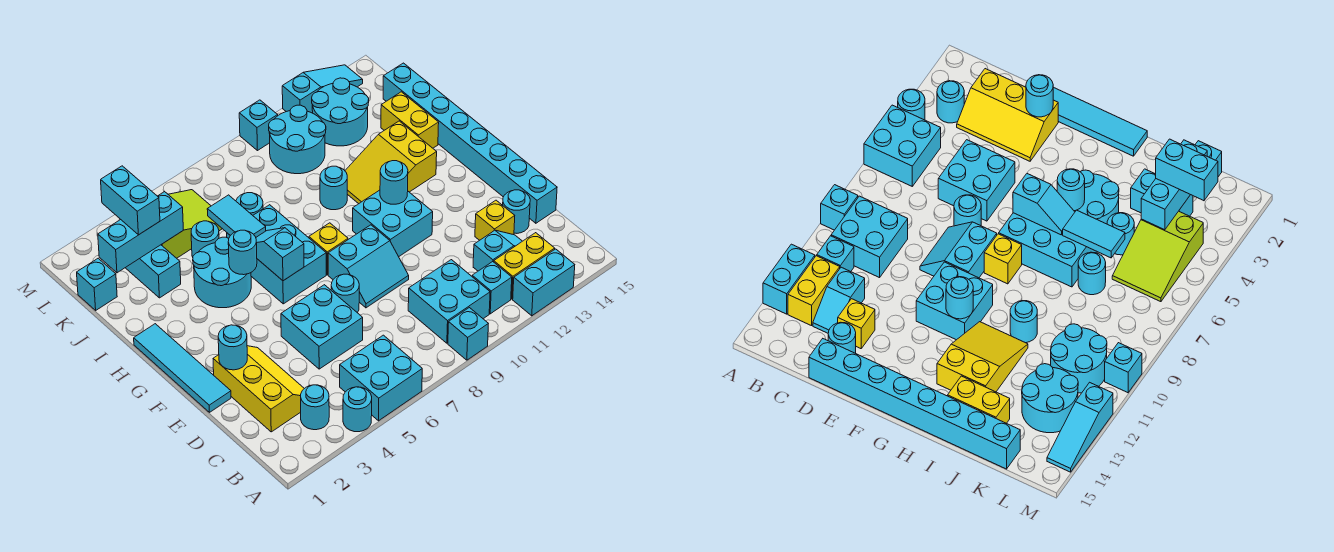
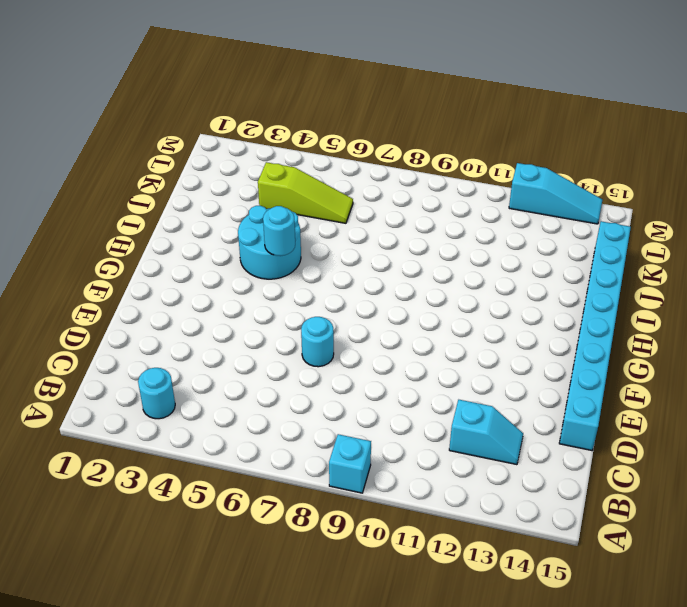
lime 1x3 slope [258,162,353,223] -> lime 2x3 slope [161,190,222,258]
none -> cyan 1x1 round brick [343,387,372,432]
none -> cyan 2x2 brick [340,335,422,421]
none -> cyan 1x2 brick [513,249,575,316]
none -> cyan 2x2 brick [408,260,490,343]

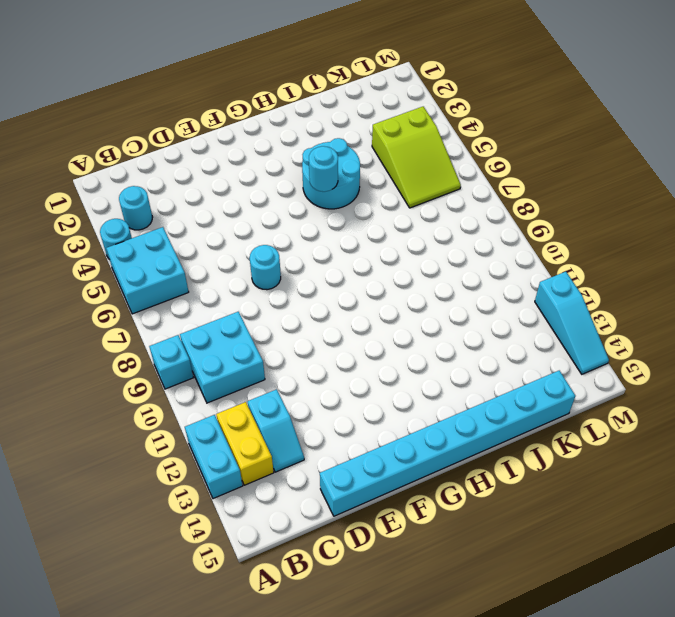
none -> cyan 1x1 brick [472,262,512,314]
none -> yellow 2x3 slope [213,346,304,432]
none -> cyan 2x2 brick [281,285,363,369]
none -> yellow 1x1 brick [475,200,515,240]

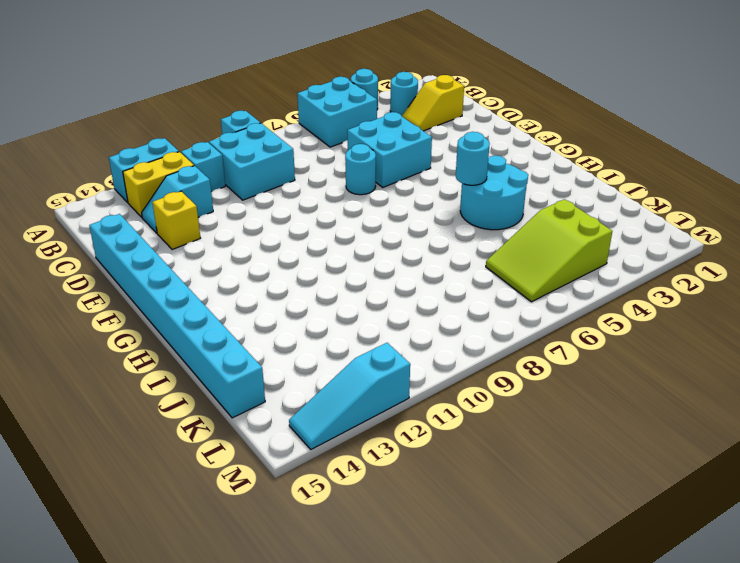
yellow 1x2 slope [402,75,464,131] -> yellow 2x3 slope [213,346,304,432]
none -> cyan 1x1 round brick [503,190,530,233]
none -> cyan 1x4 tile [134,324,231,412]
none -> cyan 2x2 slope [328,225,409,308]
none -> cyan 2x2 brick [353,190,433,257]

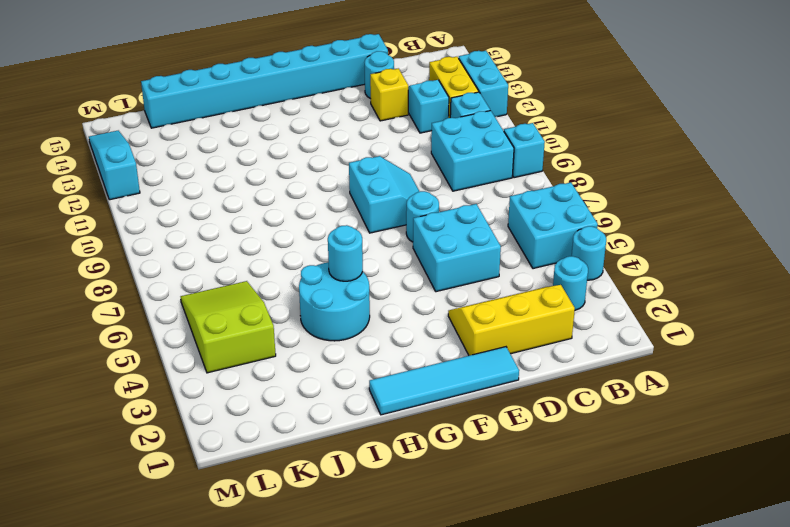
none -> cyan 2x2 brick [353,190,433,257]
none -> cyan 2x3 brick [227,205,326,304]
none -> yellow 1x1 brick [309,223,348,275]
none -> yellow 2x3 slope [345,121,437,204]

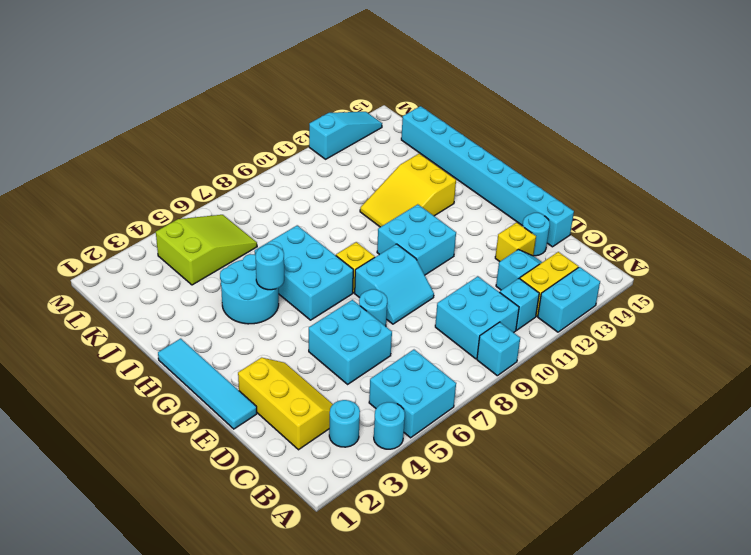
none -> cyan 1x1 round brick [320,166,347,210]
none -> yellow 1x2 brick [381,92,439,148]
none -> cyan 1x2 brick [126,245,181,298]
none -> cyan 1x1 round brick [191,221,219,257]

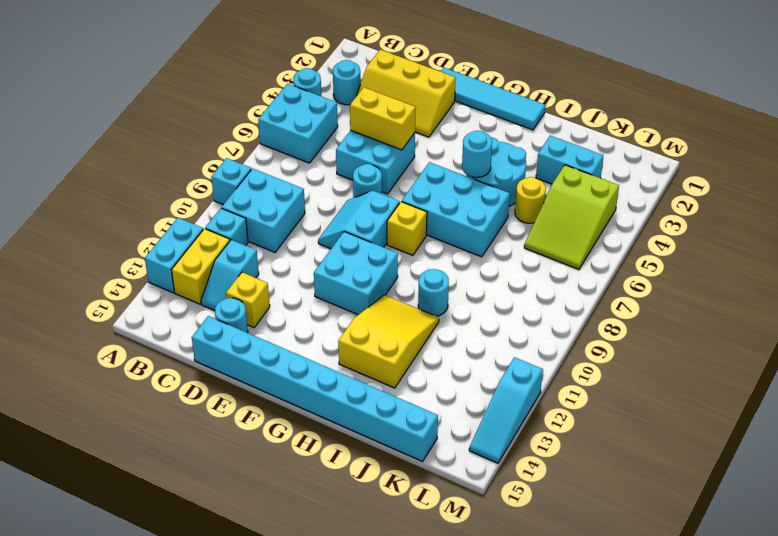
yellow 1x2 brick [350,87,416,150] -> yellow 1x2 brick moved to [381,92,439,148]
yellow 1x1 round brick [515,177,546,223] -> cyan 1x1 round brick [191,221,219,257]
none -> cyan 1x1 round brick [236,193,263,215]
none -> cyan 1x1 brick [77,258,117,310]
none -> cyan 2x2 round brick [269,105,326,174]
none -> cyan 2x2 round brick [312,78,369,146]

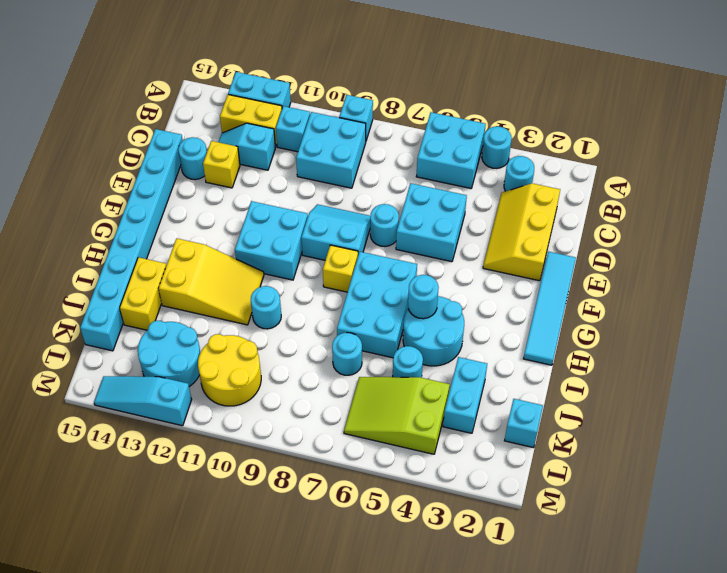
yellow 2x2 round brick [198,334,261,406] -> cyan 2x2 round brick [269,105,326,174]
none -> cyan 1x1 brick [239,100,278,151]
none -> cyan 1x1 round brick [218,325,247,370]
none -> cyan 1x2 slope [256,228,304,281]
none -> cyan 1x1 round brick [380,161,408,204]

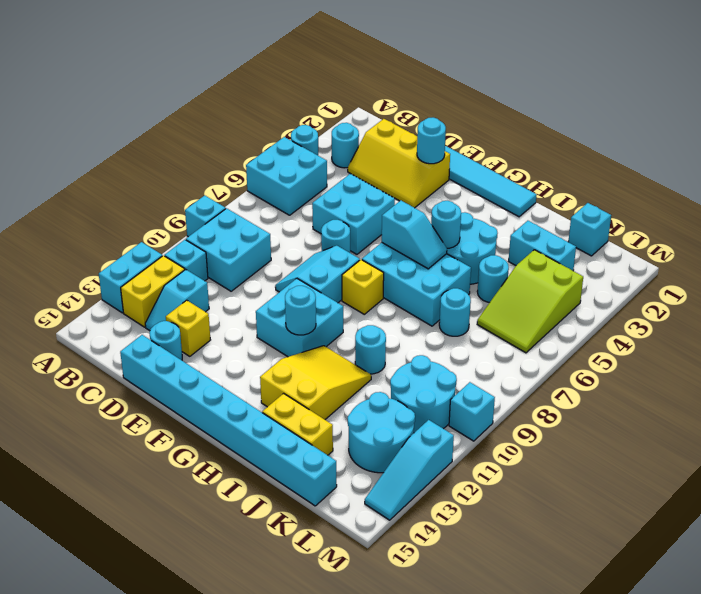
none -> cyan 1x2 tile [207,195,266,237]
none -> cyan 1x3 brick [98,192,183,273]
none -> cyan 1x2 brick [101,166,160,235]

